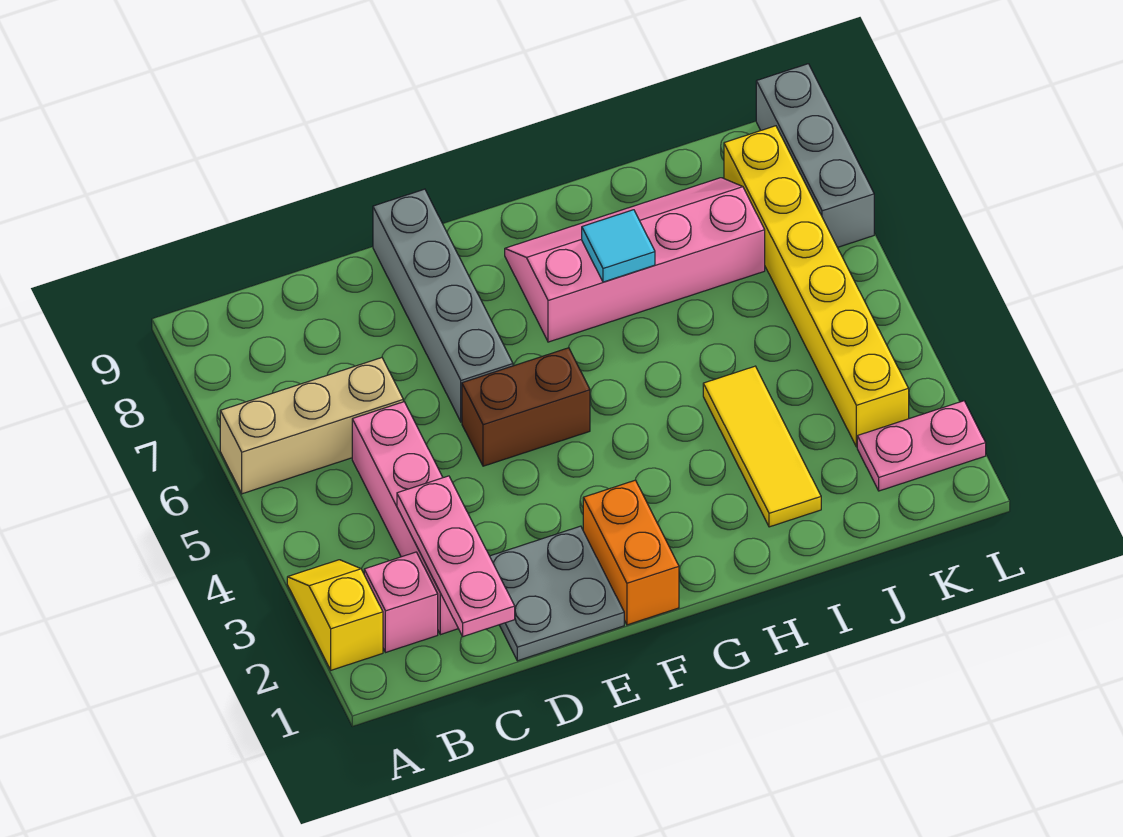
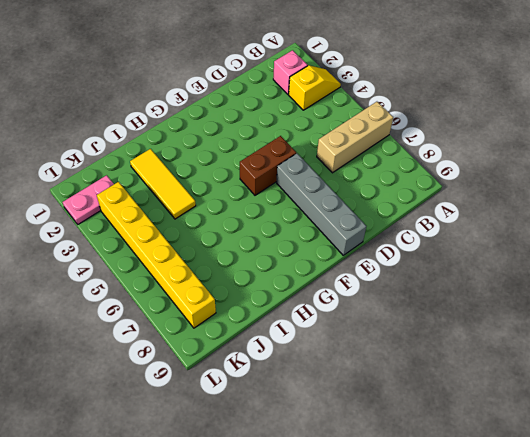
yellow 1x2 slope [289,65,341,110] -> yellow 1x2 slope turned to [287,560,383,670]
none -> pink 1x4 brick [352,402,458,635]
none -> grey 2x2 plate [490,526,624,661]
none -> orange 1x2 brick [583,480,679,625]

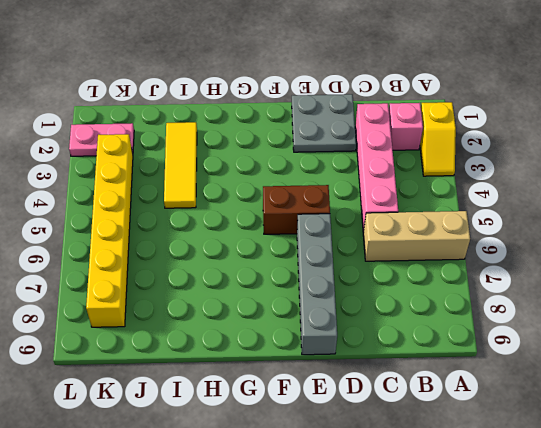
none -> orange 1x2 brick [583,480,679,625]
none -> pink 2x4 slope [505,178,765,342]
none -> grey 1x3 brick [756,64,874,247]

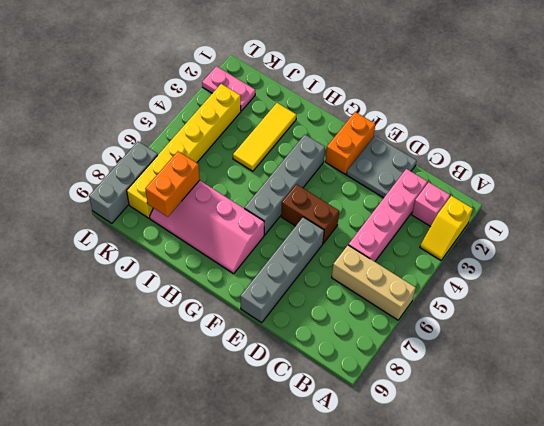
grey 1x4 brick [244,135,325,235] -> none
orange 1x2 brick [145,151,200,217] -> none
none -> pink 1x3 plate [397,476,515,636]
none -> cyan 1x1 tile [582,210,655,282]

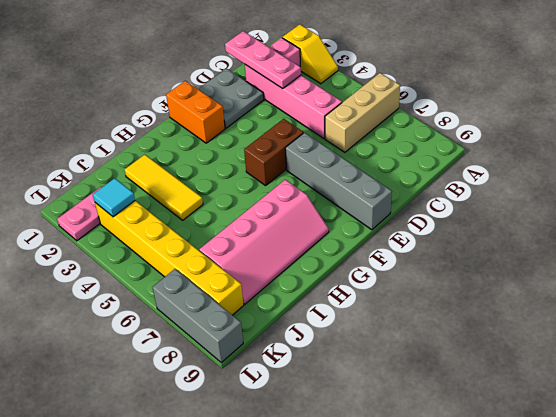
cyan 1x1 tile [93,178,135,217] -> cyan 1x1 tile moved to [582,210,655,282]

